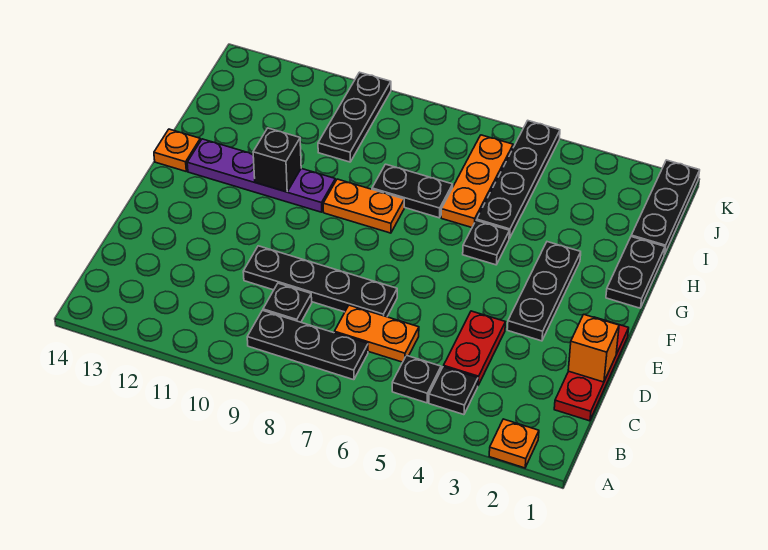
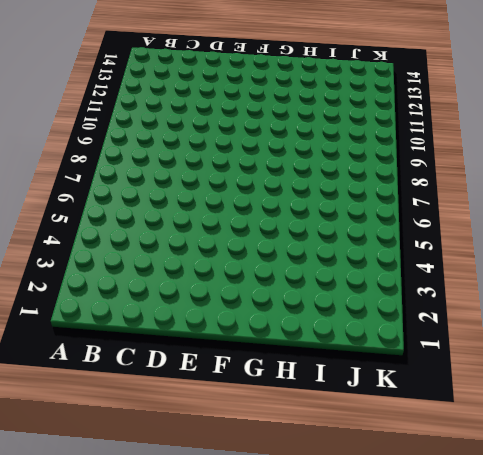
none -> orange 1x1 plate [489,419,539,468]
none -> black 1x1 plate [429,367,478,415]
none -> black 1x1 plate [392,355,441,403]

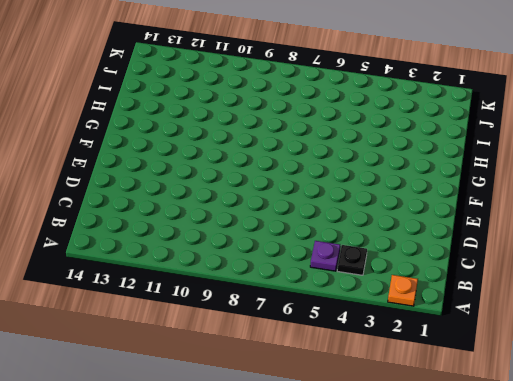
purple 1x1 plate [310,241,340,271] -> black 1x1 plate [392,355,441,403]
none -> black 1x3 plate [247,310,368,380]
none -> red 1x3 plate [554,317,629,421]
none -> red 1x2 plate [444,311,505,385]

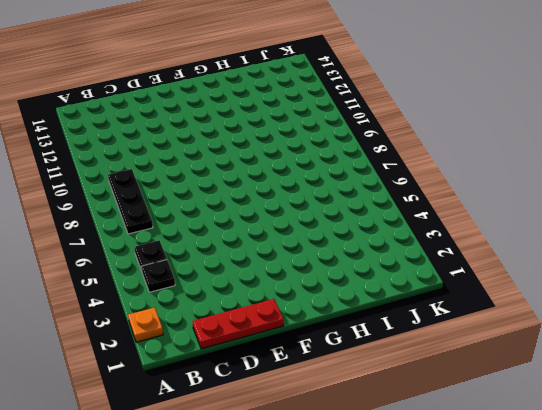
none -> red 1x2 plate [444,311,505,385]
none -> orange 1x2 plate [334,305,419,362]
none -> black 1x1 plate [263,283,312,322]

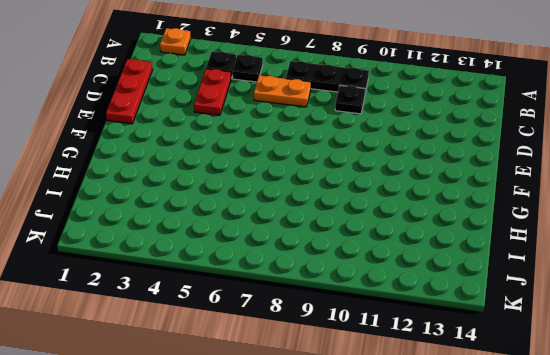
none -> black 1x4 plate [243,246,397,317]
none -> black 1x3 plate [507,242,581,341]
none -> black 1x2 plate [606,237,665,308]

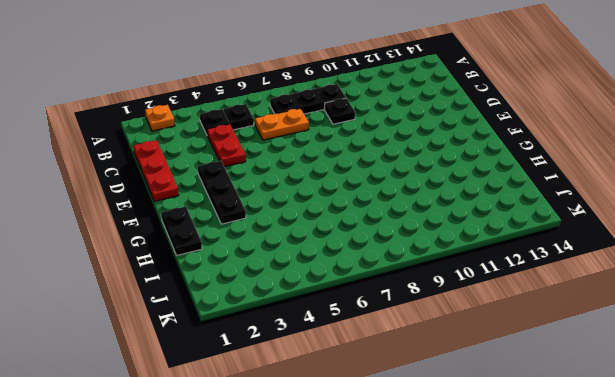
none -> black 1x4 plate [243,246,397,317]
none -> black 1x1 plate [463,221,509,265]
none -> orange 1x2 plate [323,179,404,233]

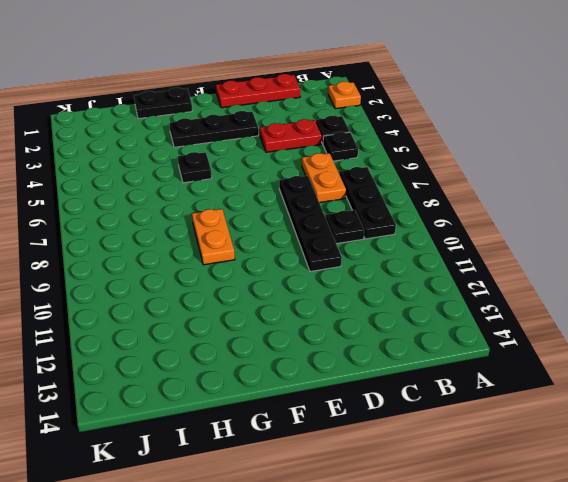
none -> purple 1x4 plate [187,139,335,212]
none -> orange 1x1 plate [154,129,200,171]
none -> black 1x4 plate [476,121,560,239]

